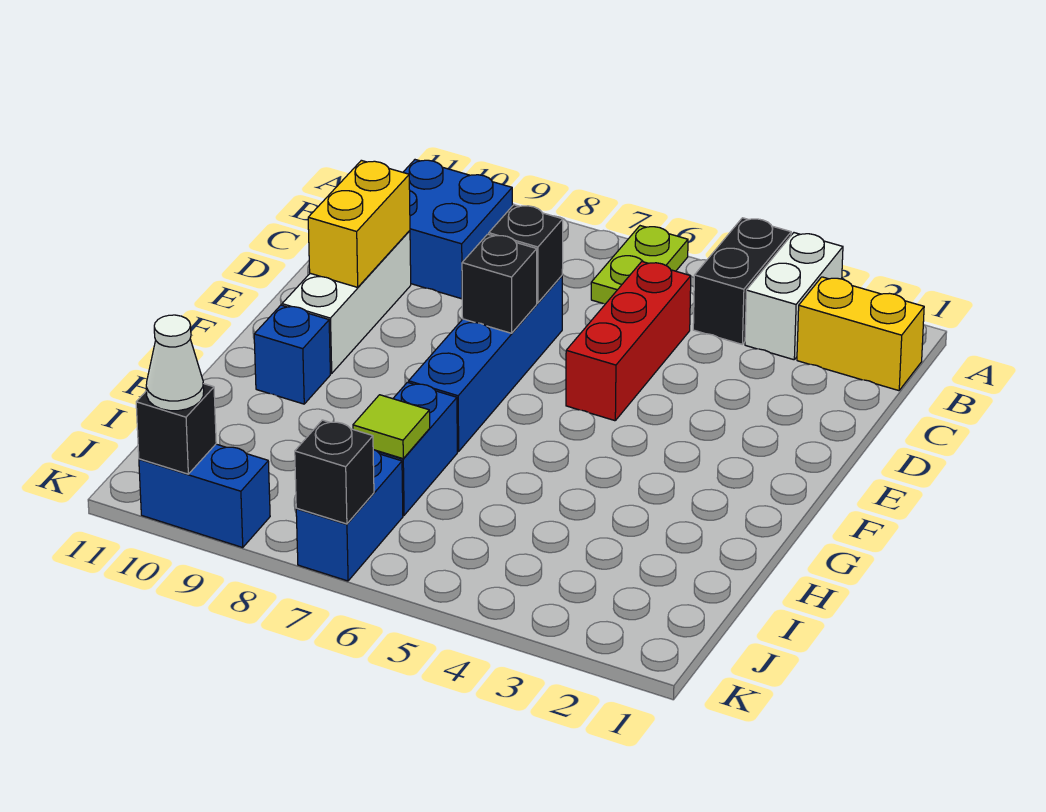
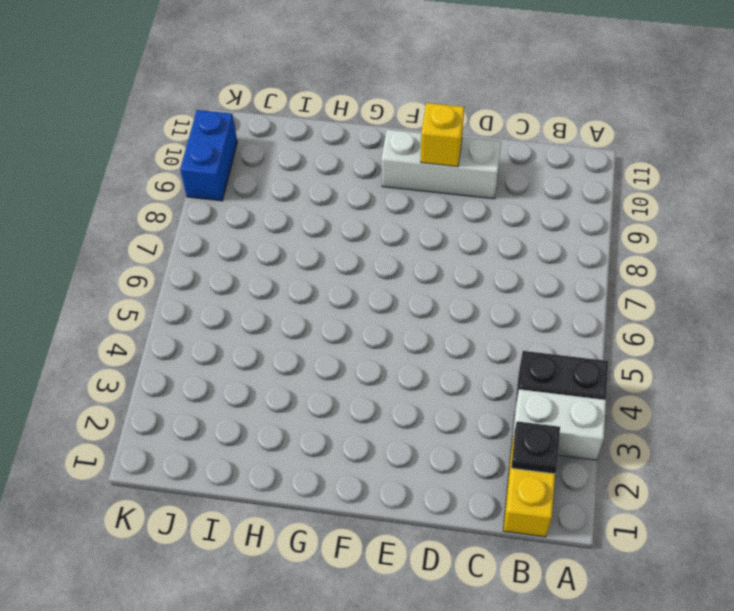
black 1x1 plate [511,421,560,474] -> none
yellow 1x1 brick [421,103,464,167] -> yellow 1x2 brick [308,160,410,287]
none -> lime 1x2 plate [591,226,688,304]
none -> blue 2x2 brick [403,160,512,299]
none -> red 1x3 brick [566,262,691,421]

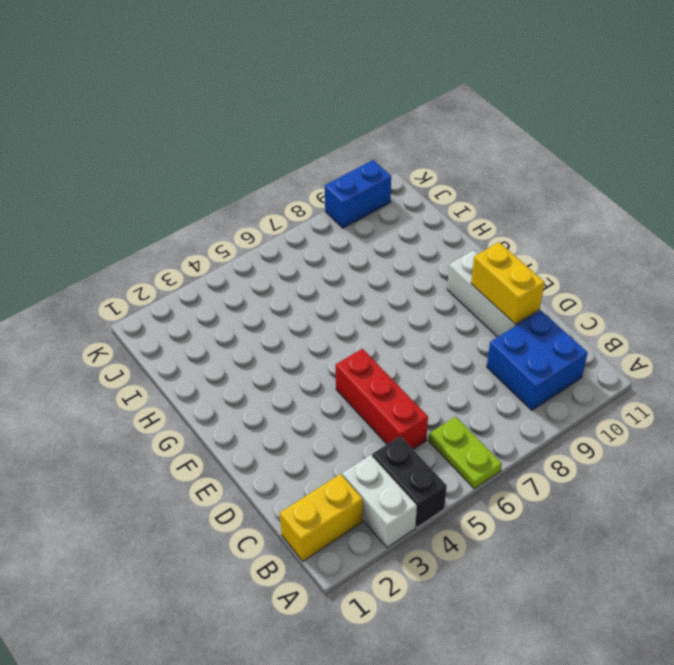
none -> blue 1x4 brick [409,276,562,452]
none -> blue 1x1 brick [254,305,330,404]
none -> blue 1x2 brick [377,382,457,515]

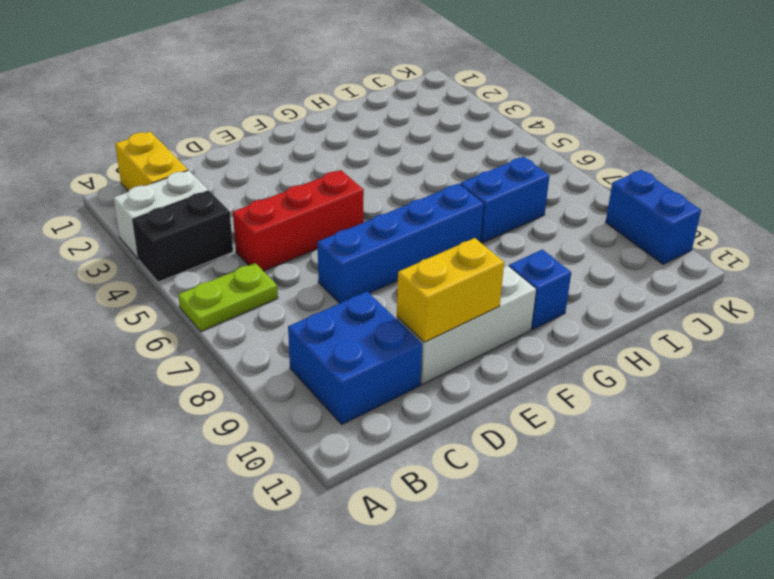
none -> blue 1x2 brick [296,450,403,581]
none -> black 1x1 brick [489,205,563,303]
none -> black 1x1 brick [462,234,537,333]

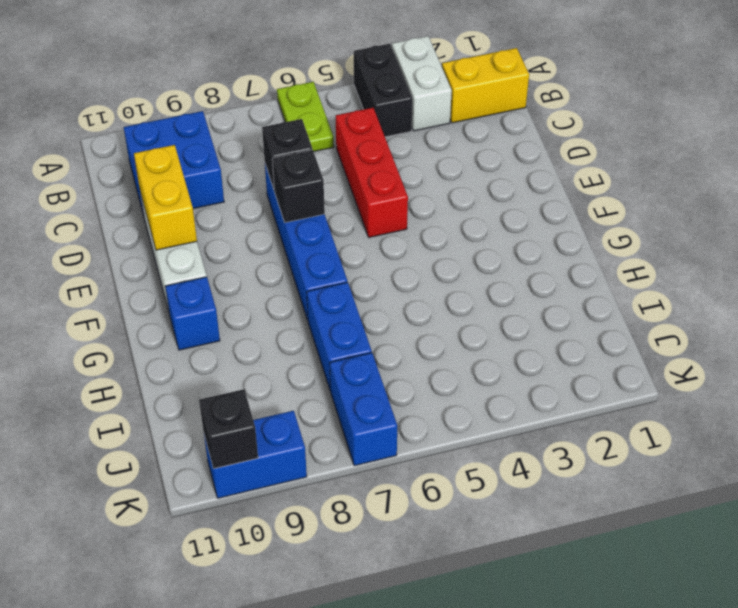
none -> lime 1x1 tile [353,395,430,459]
none -> black 1x1 brick [295,420,374,524]
none -> white 1x1 cone [146,315,204,411]

